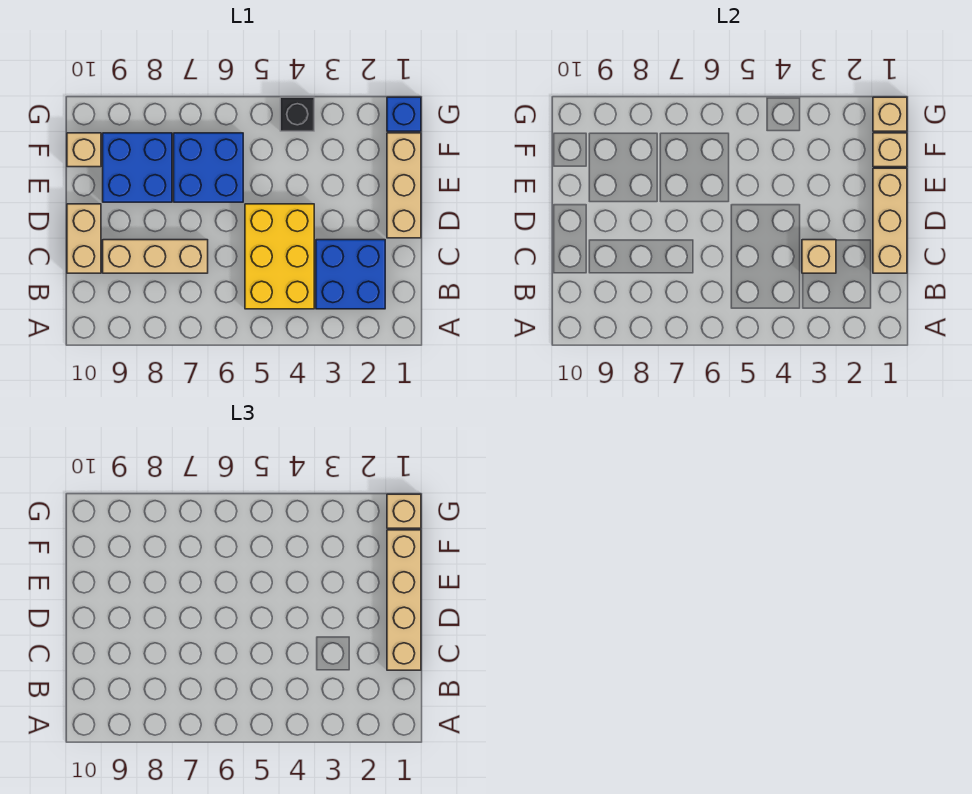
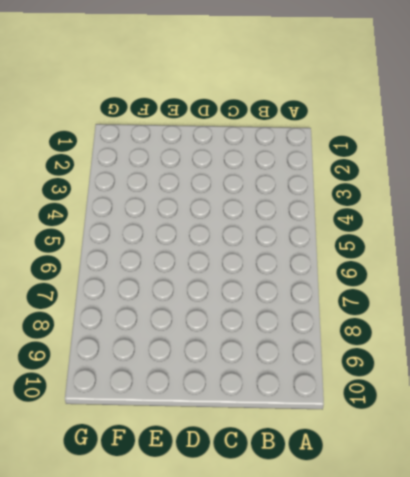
none -> blue 2x2 brick [316,240,385,309]
none -> yellow 2x3 brick [245,204,314,309]
none -> tan 1x3 brick [103,240,208,273]

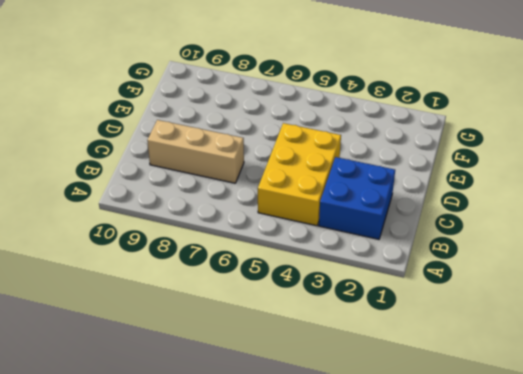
none -> tan 1x2 brick [67,204,101,273]
none -> tan 1x3 brick [387,133,421,238]
none -> blue 2x2 brick [174,133,243,202]

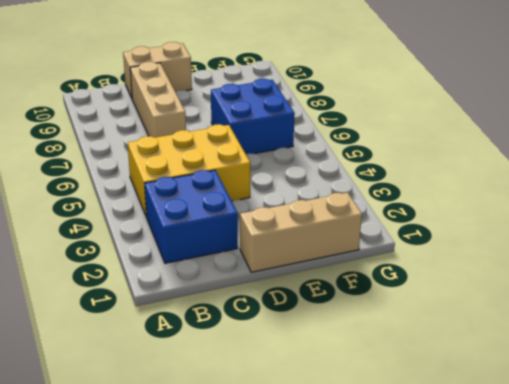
none -> blue 2x2 brick [103,133,172,202]
none -> tan 1x1 brick [67,133,101,167]
none -> blue 1x1 brick [387,97,421,131]

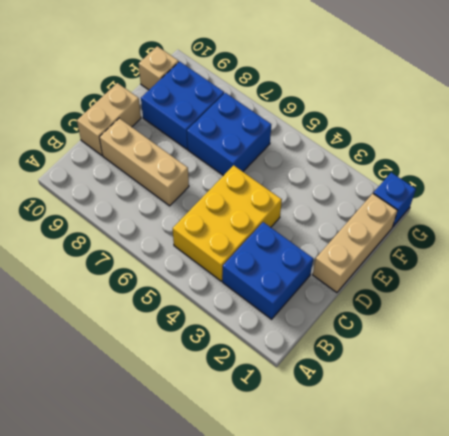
none -> black 1x1 brick [280,97,314,131]
none -> tan 1x3 brick [873,168,907,273]
none -> tan 1x1 brick [802,240,836,273]

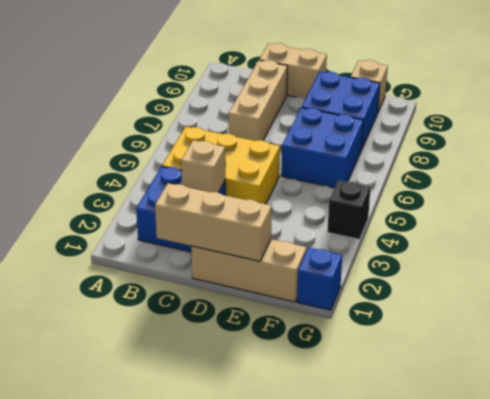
none -> tan 1x1 brick [873,133,907,167]
none -> tan 1x1 brick [873,97,907,131]
none -> tan 1x4 brick [387,530,421,670]

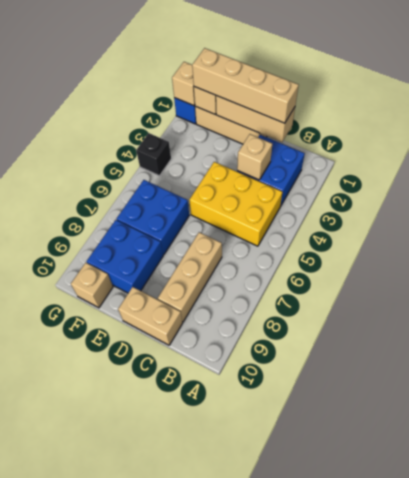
none -> tan 1x1 brick [387,494,421,528]

